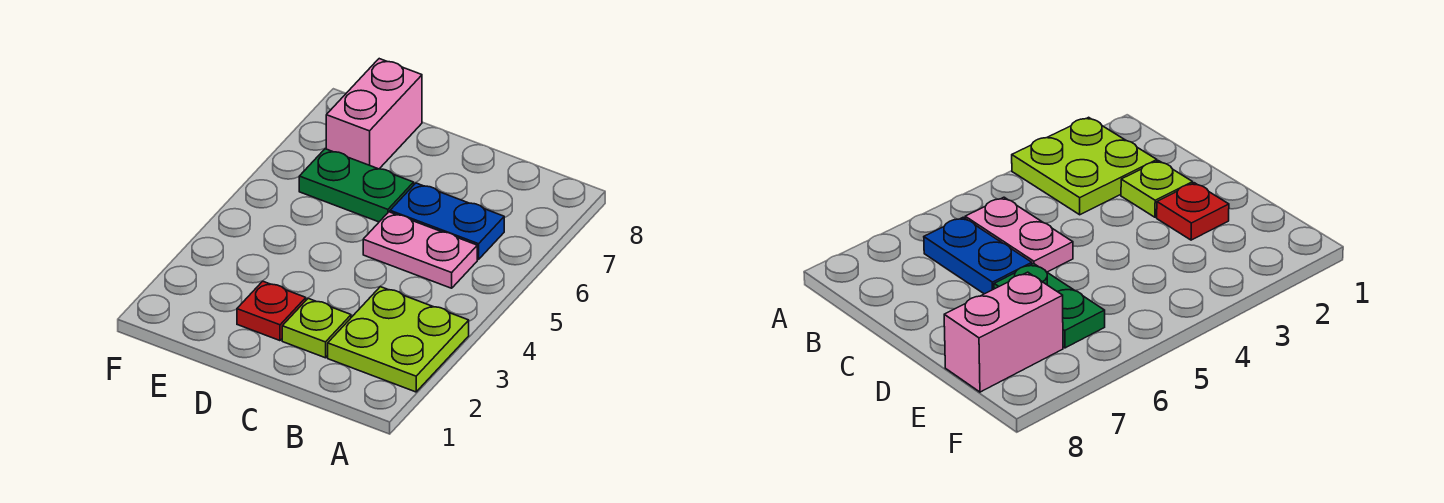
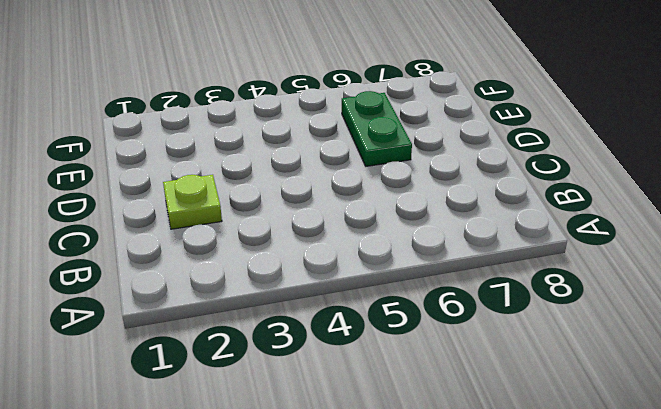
none -> lime 2x2 plate [328,287,469,392]
none -> pink 1x2 plate [363,212,477,288]

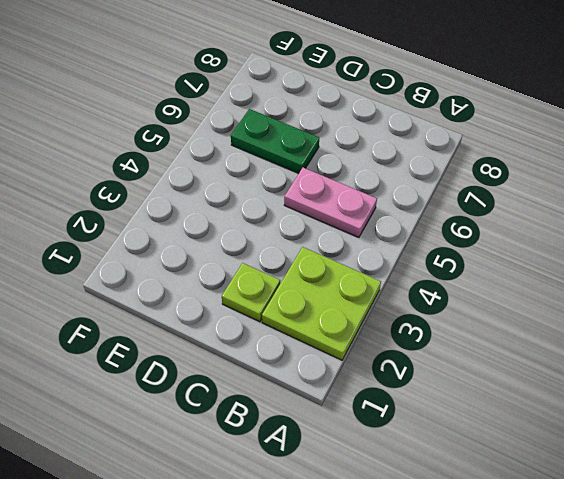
none -> blue 1x2 plate [390,183,504,259]
none -> red 1x1 plate [237,281,306,341]

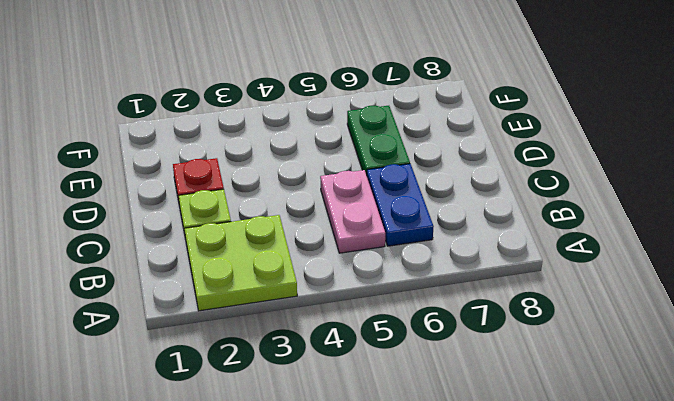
none -> pink 1x2 brick [326,59,422,169]

